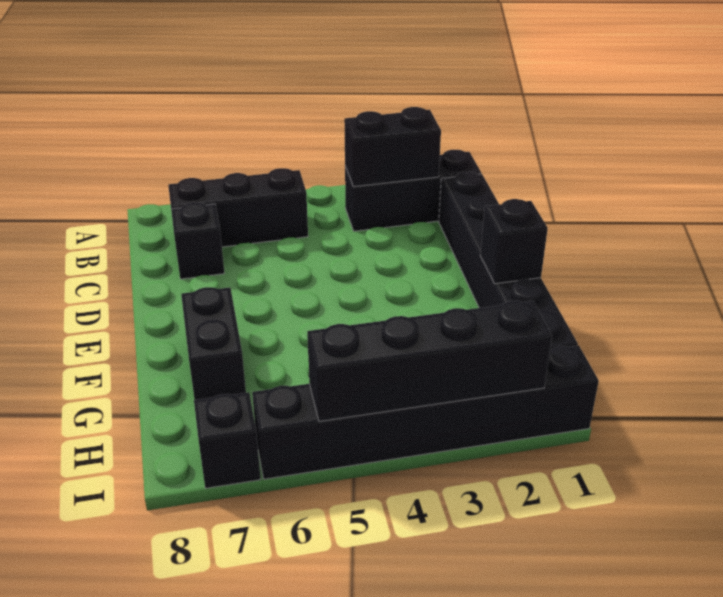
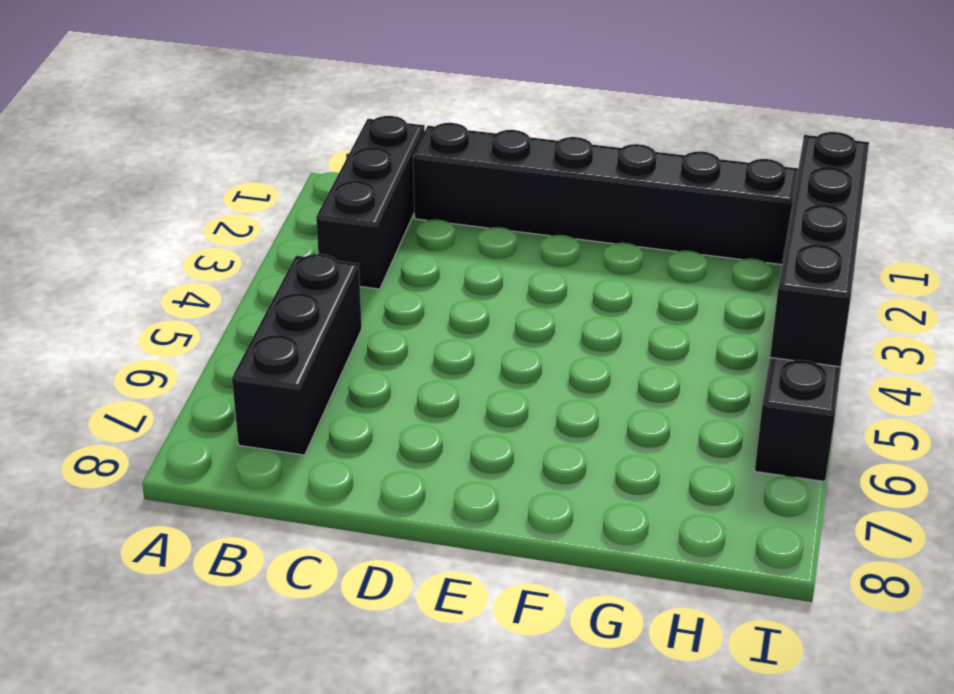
none -> black 1x1 brick [171,202,224,279]
none -> black 1x2 brick [181,287,246,400]

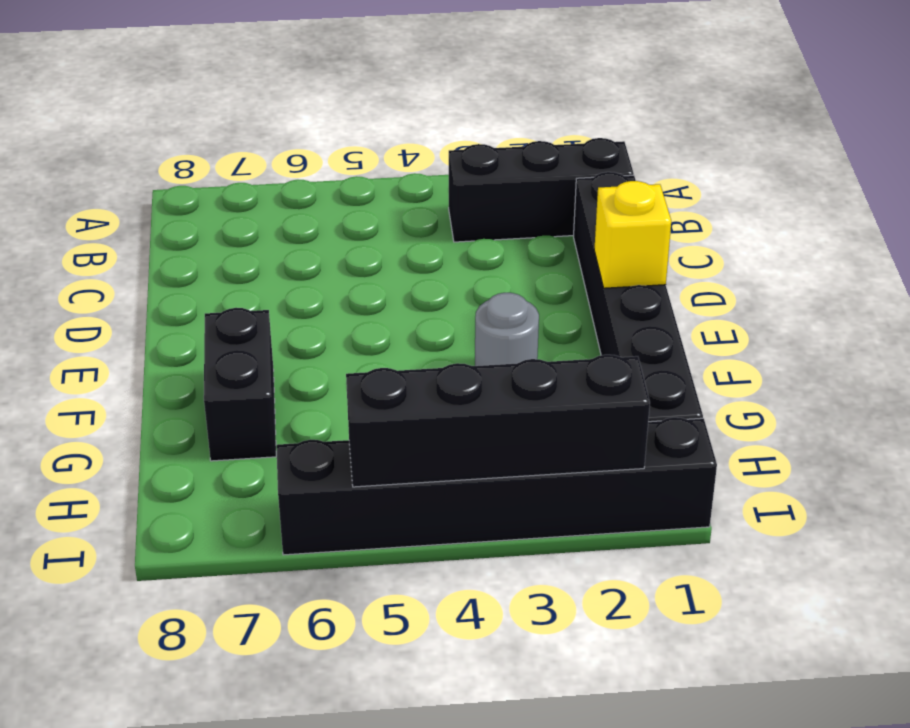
yellow 1x1 brick [594,181,671,288] -> none
grey 1x1 round brick [475,293,539,366] -> none
none -> black 1x3 brick [168,168,308,247]
none -> black 1x1 brick [171,202,224,279]

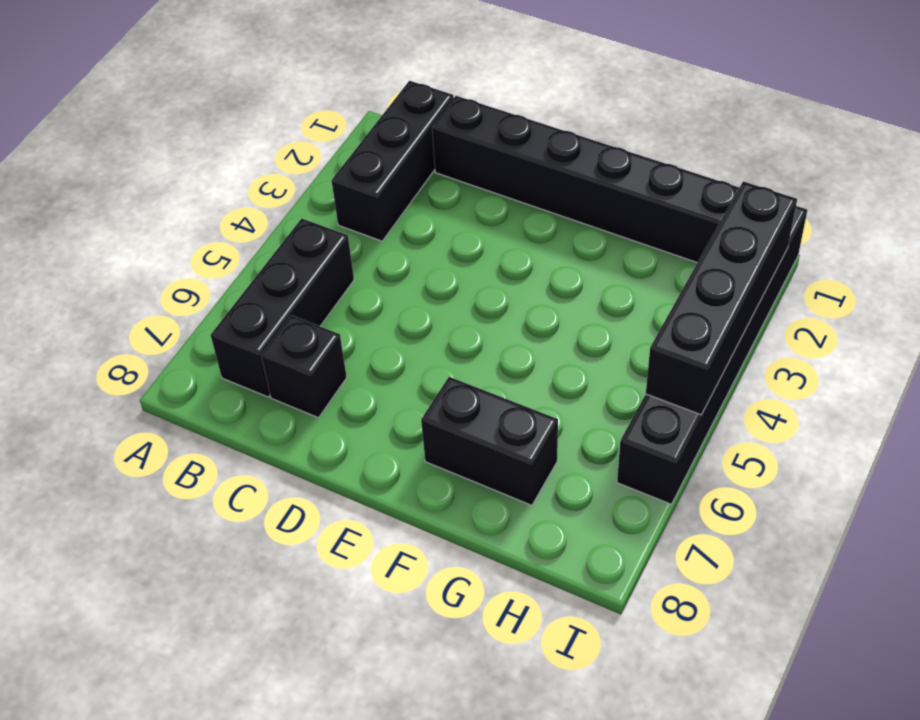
none -> black 1x1 brick [194,392,261,488]
none -> black 1x2 brick [344,107,441,187]

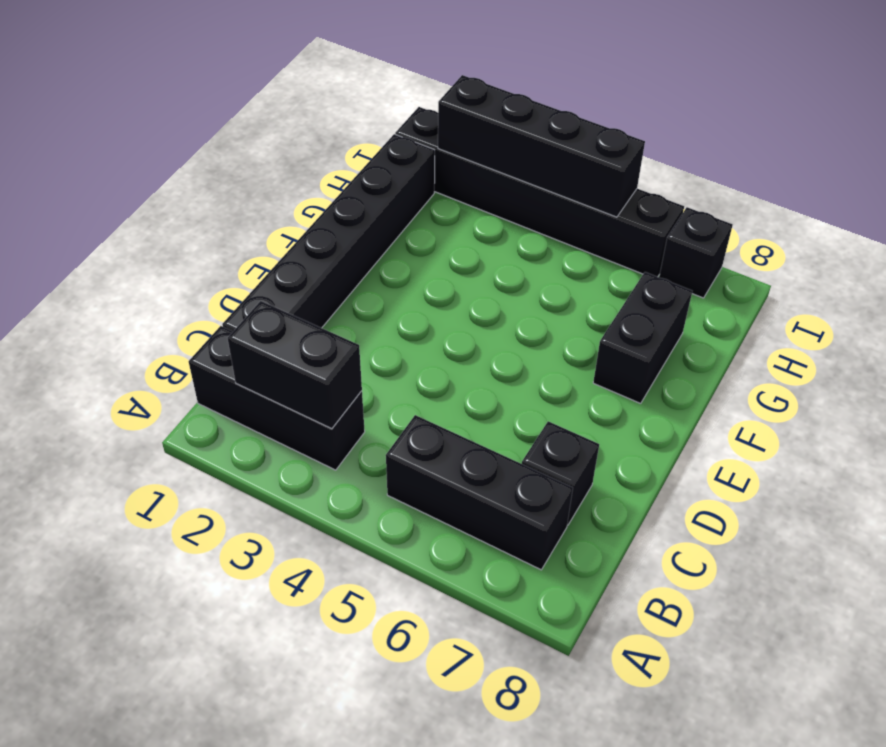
none -> black 1x1 brick [480,199,548,284]

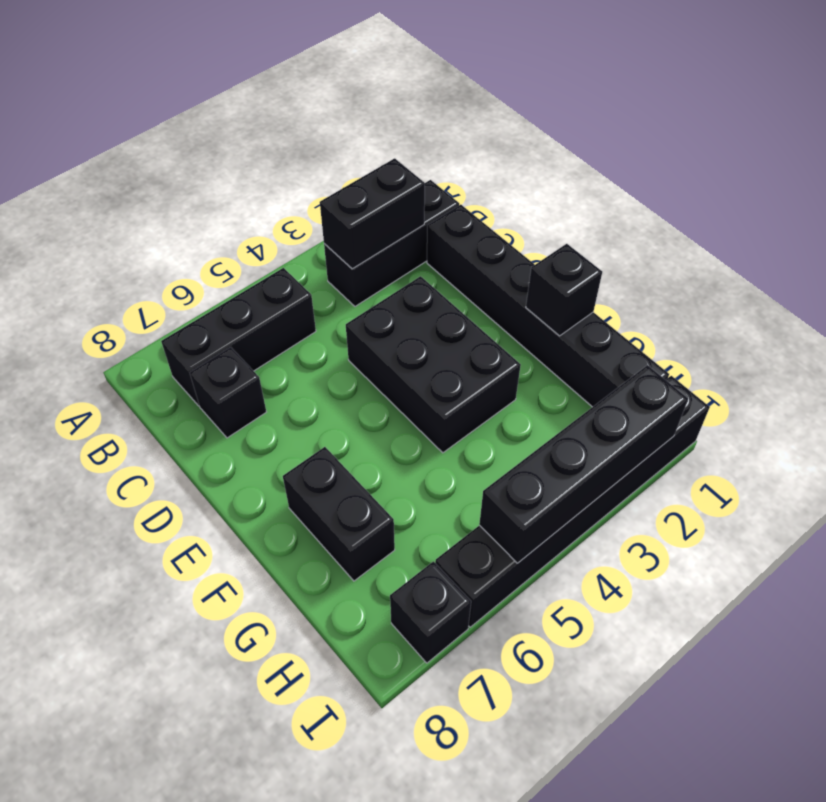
black 2x3 brick [346,276,521,453] -> none

